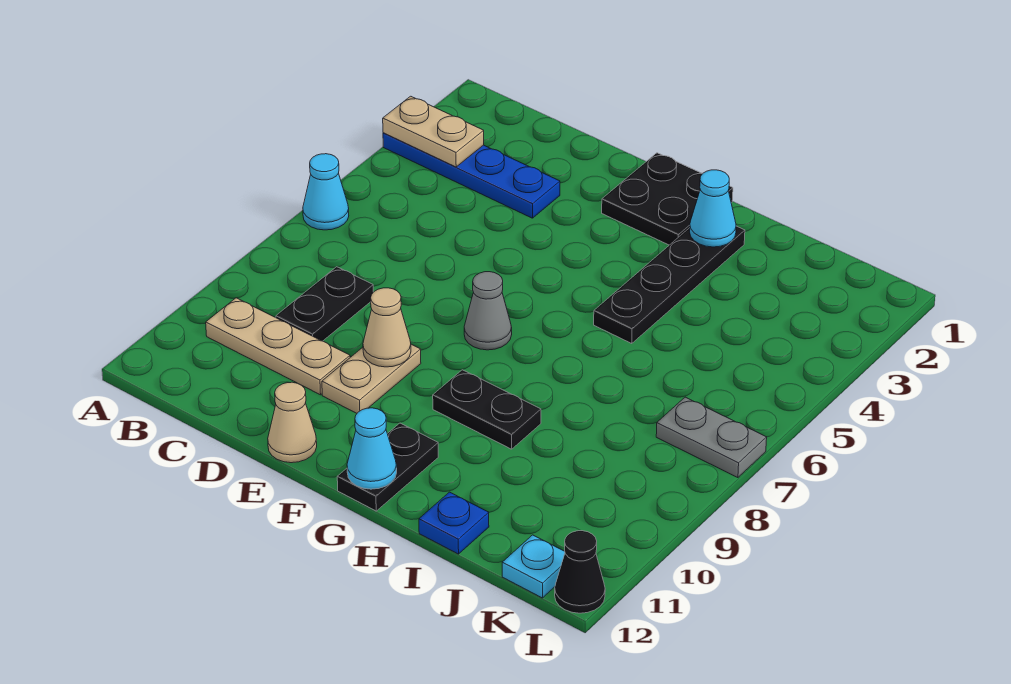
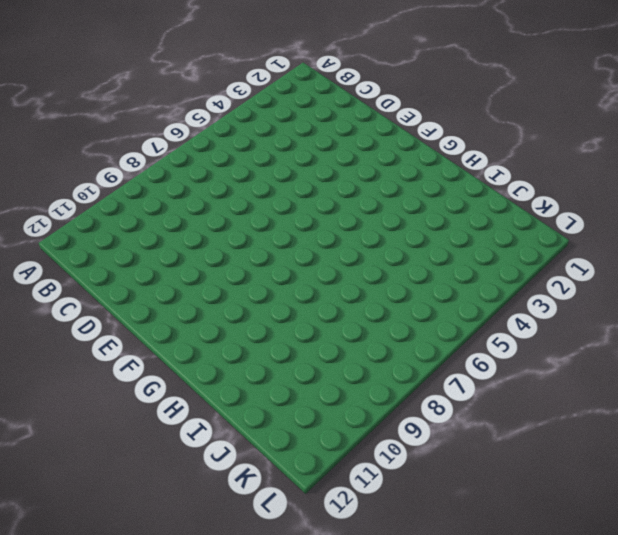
none -> blue 1x4 plate [383,133,560,218]
none -> cyan 1x1 cone [303,154,349,230]
none -> tan 1x3 plate [206,298,350,395]

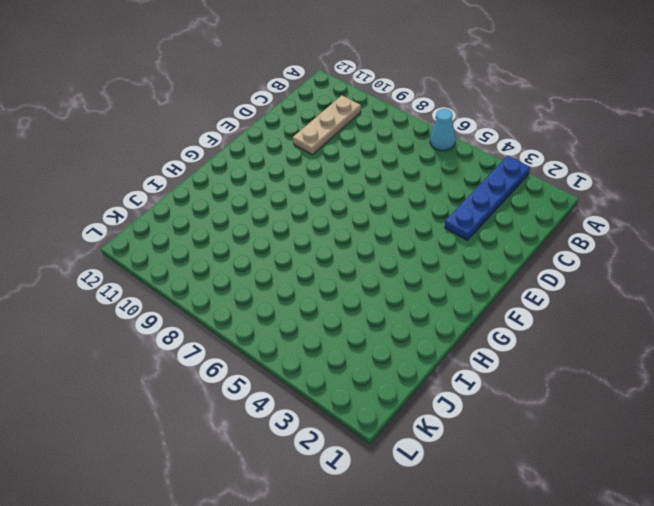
none -> black 1x2 plate [276,267,373,341]
none -> tan 1x2 plate [322,344,421,413]
none -> tan 1x1 cone [268,382,317,463]

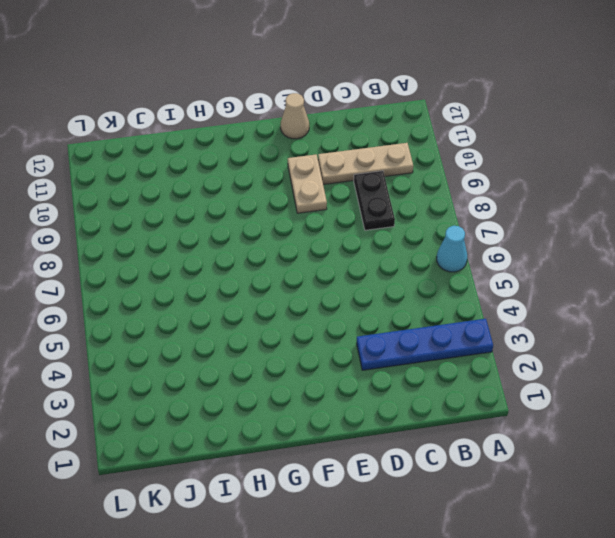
none -> black 2x2 plate [602,153,733,245]
none -> grey 1x1 cone [464,272,512,350]
none -> black 1x2 plate [433,370,541,449]

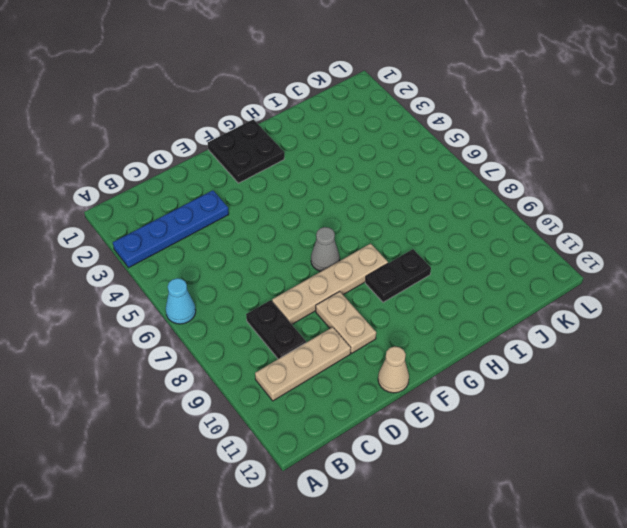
tan 1x4 plate [272,244,388,324] -> none
none -> black 1x2 plate [337,423,438,511]
none -> black 1x4 plate [594,226,745,343]
none -> blue 1x1 plate [419,492,489,554]

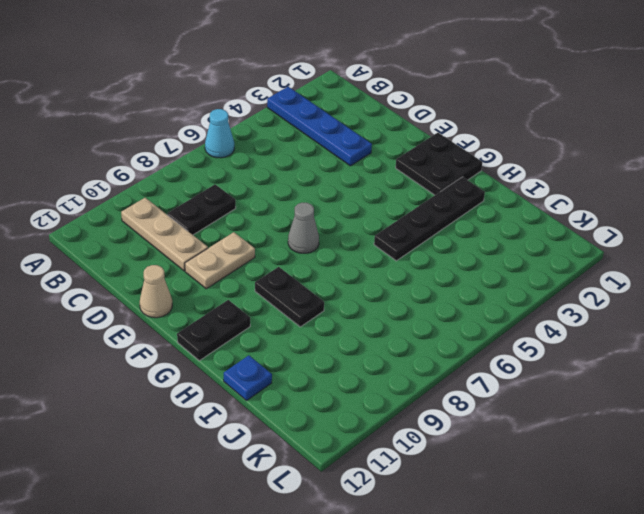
none -> grey 1x2 plate [656,397,767,478]
none -> cyan 1x1 plate [502,535,565,598]
none -> black 1x1 cone [555,531,605,613]

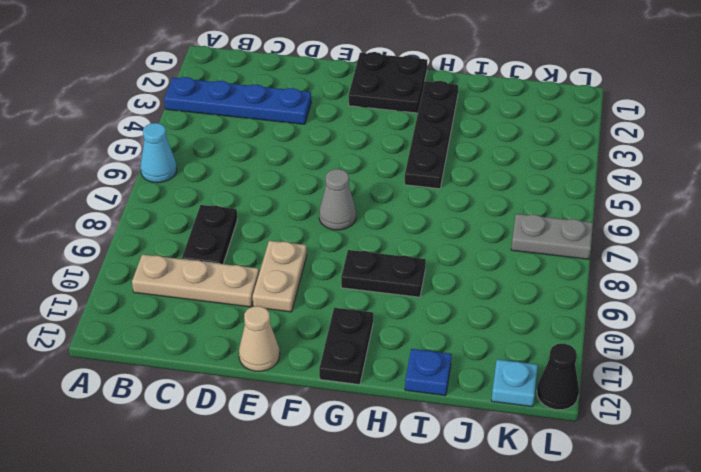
none -> tan 1x2 plate [383,96,484,167]
none -> tan 1x1 cone [363,288,411,367]
none -> cyan 1x1 cone [347,408,397,489]

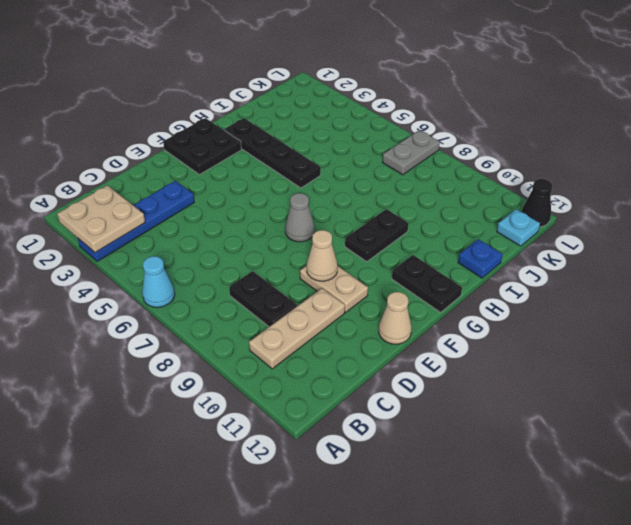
tan 2x2 plate [57,185,145,253] -> tan 1x2 plate [383,96,484,167]
none -> cyan 1x1 cone [347,408,397,489]
none -> cyan 1x1 cone [690,170,736,247]

